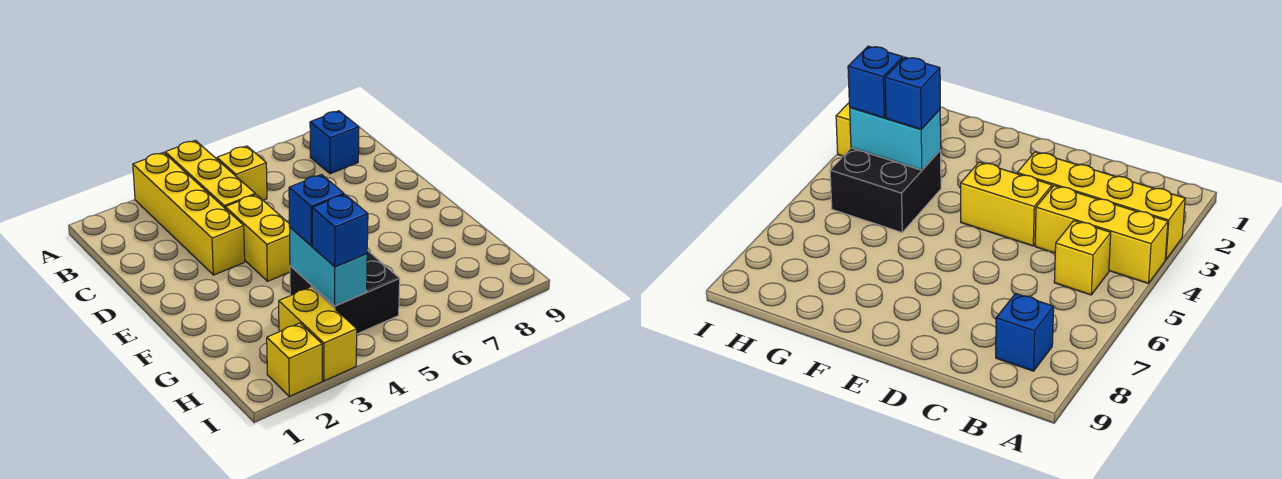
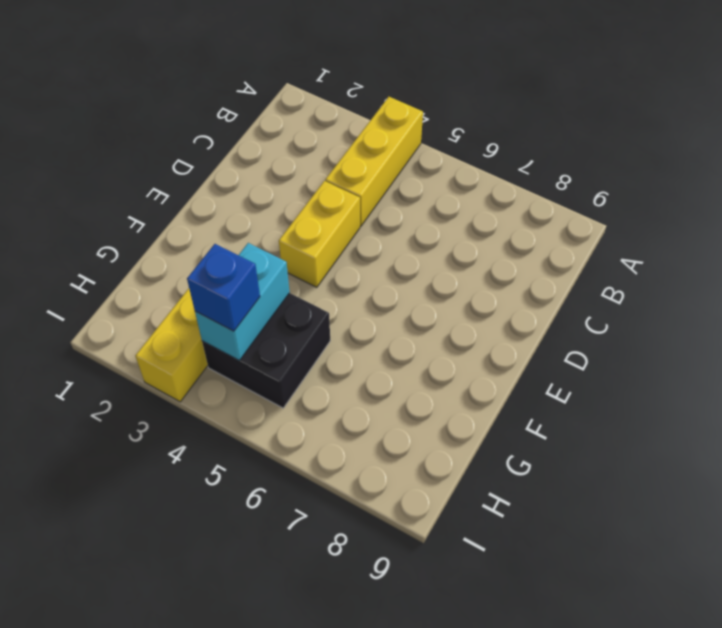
none -> yellow 1x4 brick [133,152,245,275]
none -> yellow 1x1 brick [217,146,267,200]

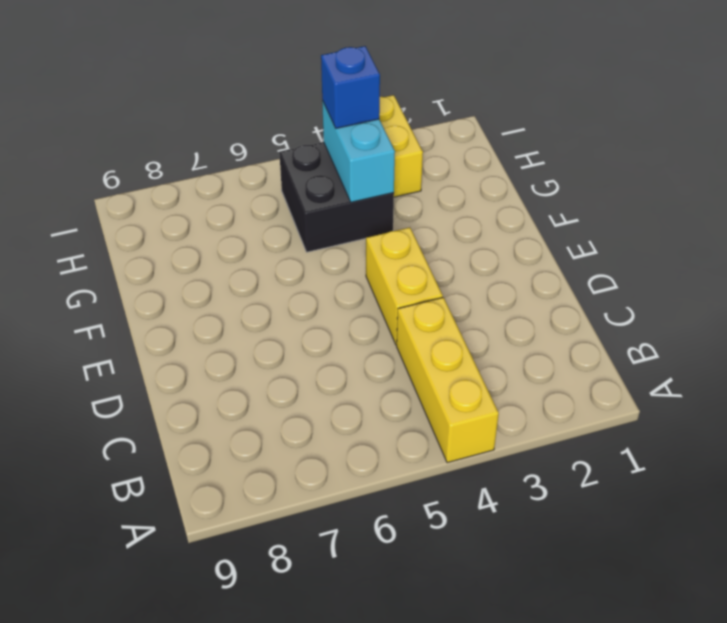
none -> yellow 1x4 brick [133,152,245,275]
none -> yellow 1x1 brick [217,146,267,200]

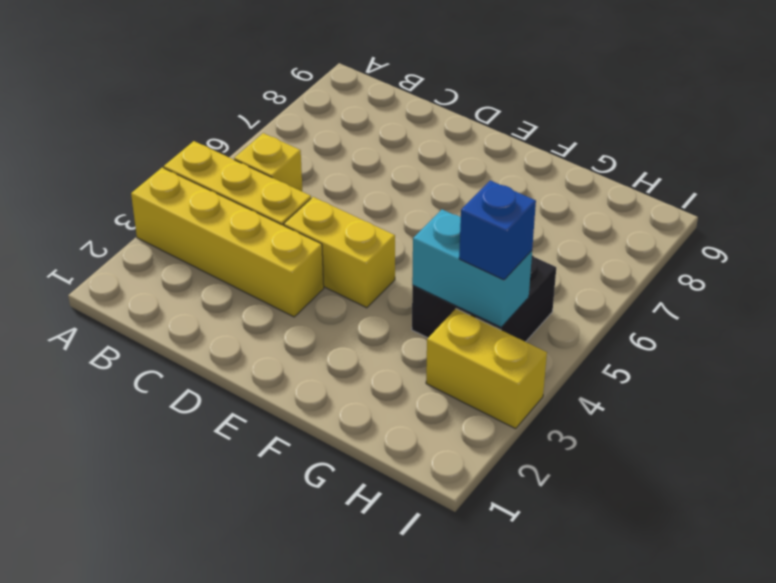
none -> blue 1x1 brick [310,111,359,174]
none -> yellow 1x1 brick [267,323,322,396]

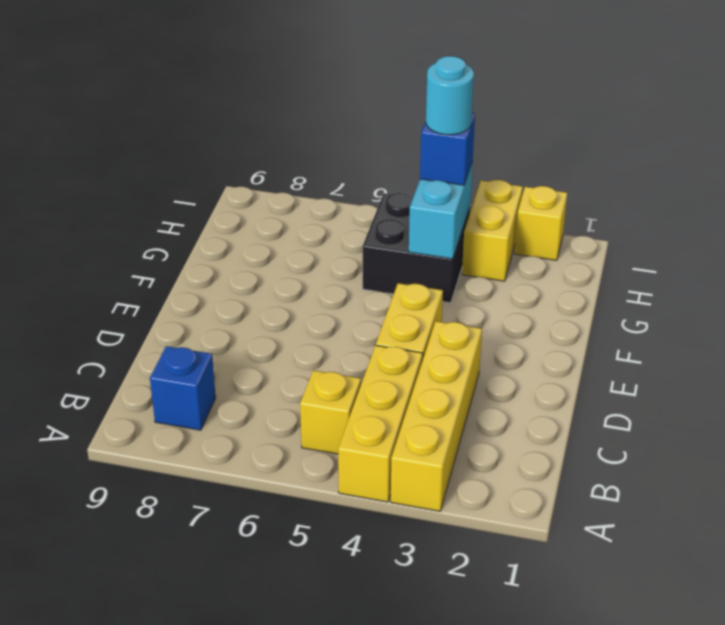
cyan 1x1 round brick [426,56,474,135] -> none
none -> blue 1x1 brick [289,175,344,246]

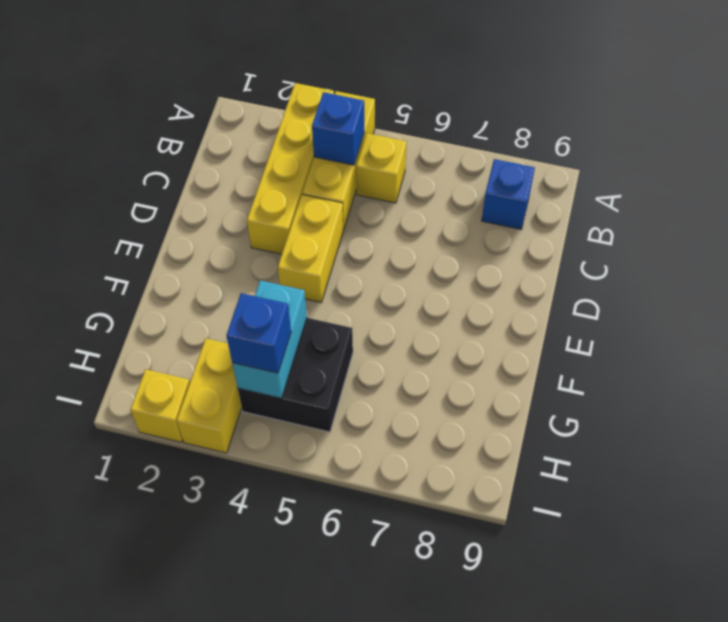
blue 1x1 brick [312,92,364,165] -> blue 1x1 brick moved to [289,175,344,246]

